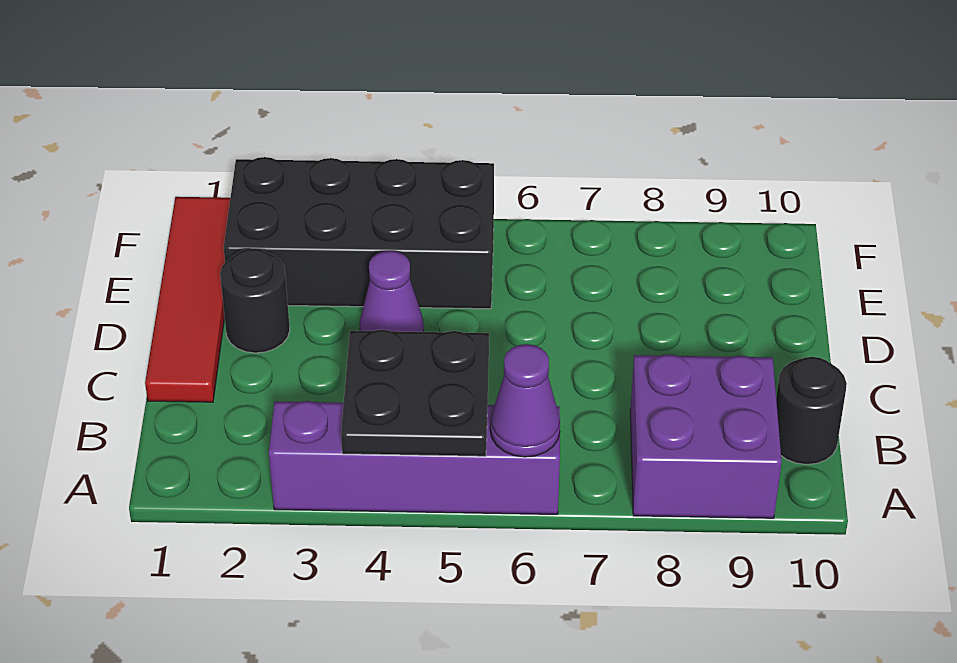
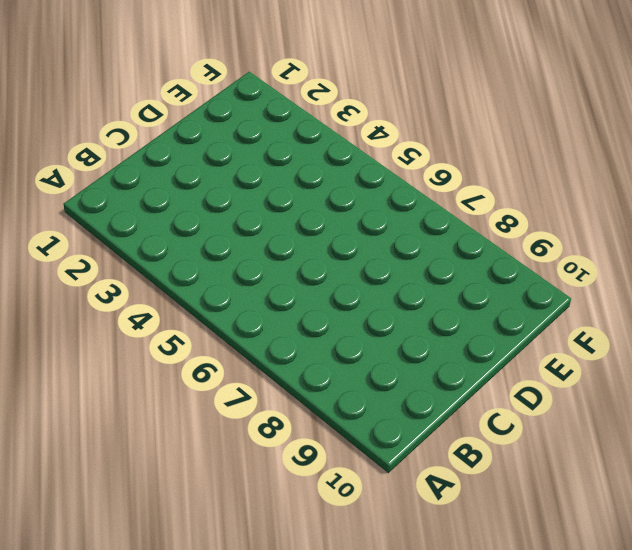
none -> purple 1x4 brick [269,401,560,514]
none -> purple 2x2 brick [630,354,782,518]

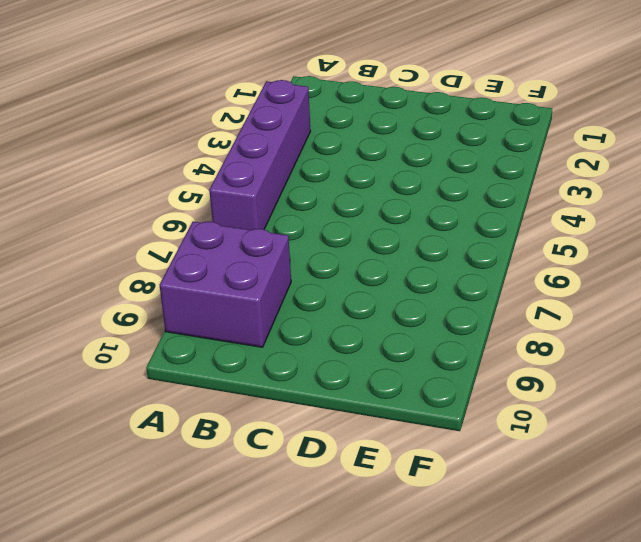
none -> black 1x1 round brick [776,357,847,465]
none -> red 1x4 tile [145,197,230,402]

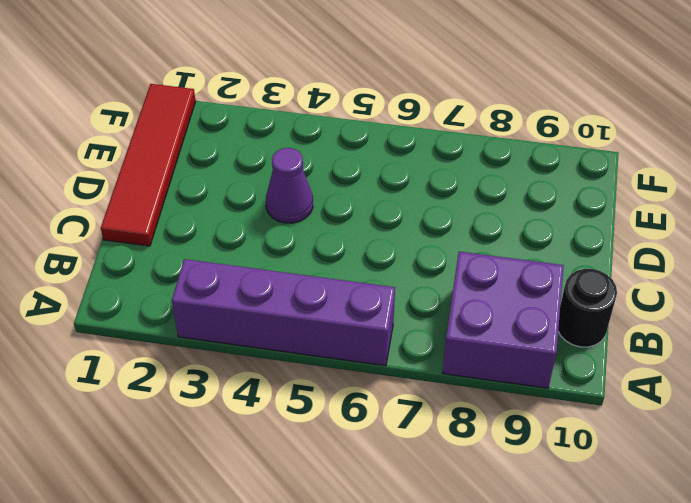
none -> black 1x1 round brick [220,248,290,353]
none -> black 2x4 brick [224,157,494,309]

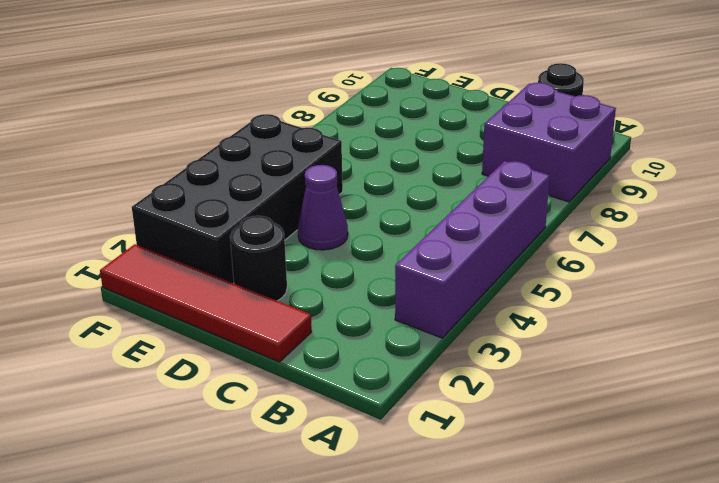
none -> black 2x2 plate [341,330,489,456]
none -> purple 1x1 cone [490,344,560,457]

